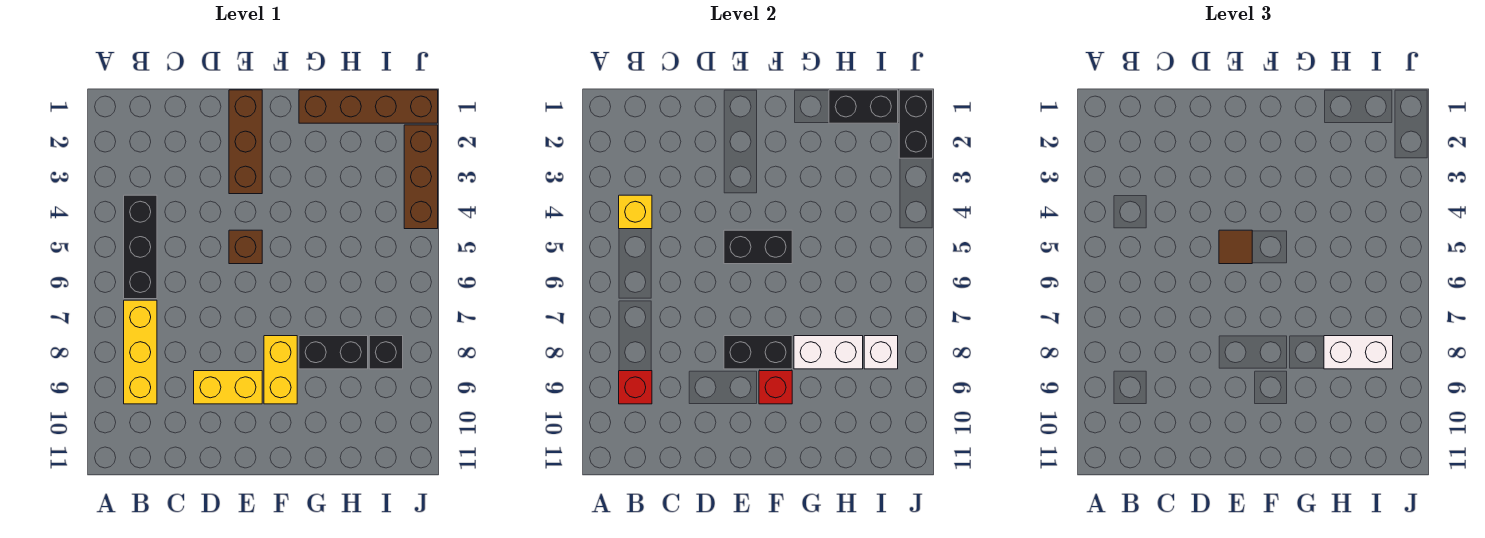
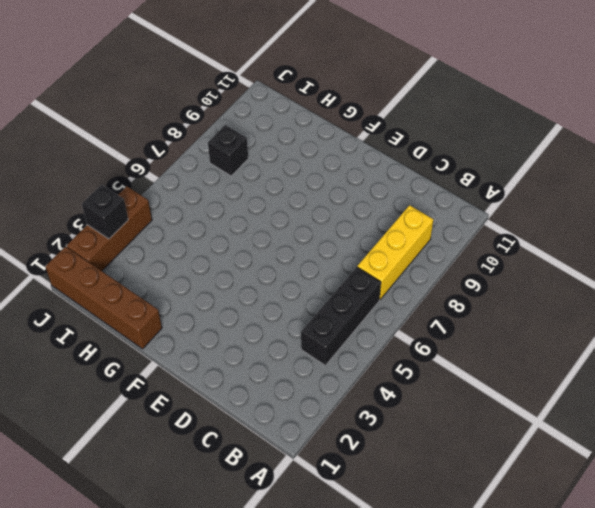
black 1x1 brick [82,184,128,239] -> none
none -> yellow 1x2 brick [194,371,262,404]
none -> brown 1x3 brick [229,90,262,194]
none -> brown 1x1 brick [229,230,262,264]

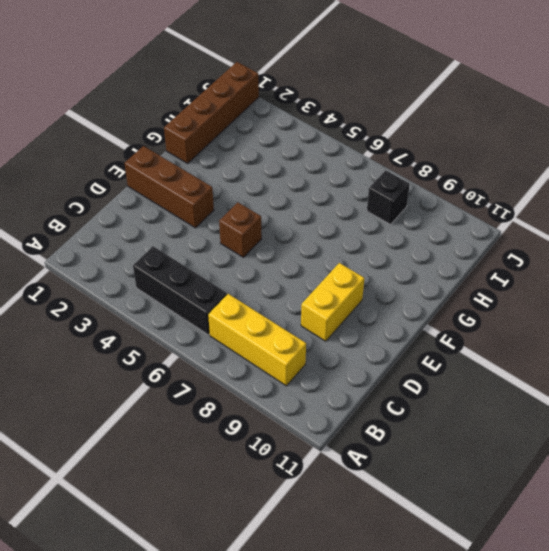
none -> yellow 1x2 brick [264,336,297,404]
none -> black 1x2 brick [299,336,368,369]
none -> brown 1x3 brick [404,125,438,229]

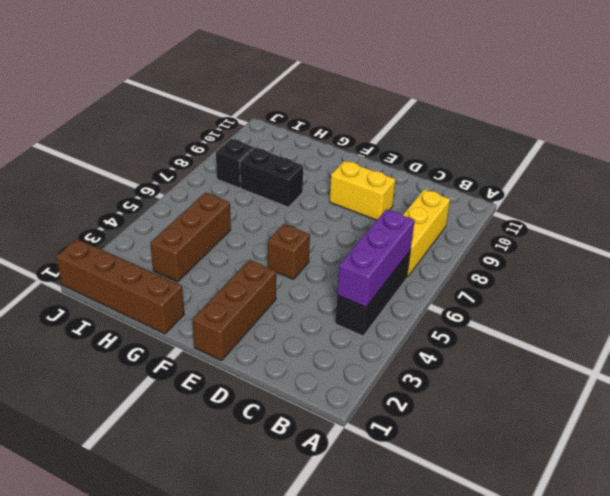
purple 1x3 brick [337,209,415,307] -> yellow 1x1 brick [619,195,652,229]
brown 1x3 brick [150,192,231,282] -> brown 1x3 brick moved to [404,125,438,229]
none -> yellow 1x2 brick [264,336,297,404]
none -> red 1x1 brick [619,371,652,404]
none -> black 1x2 brick [724,230,792,264]

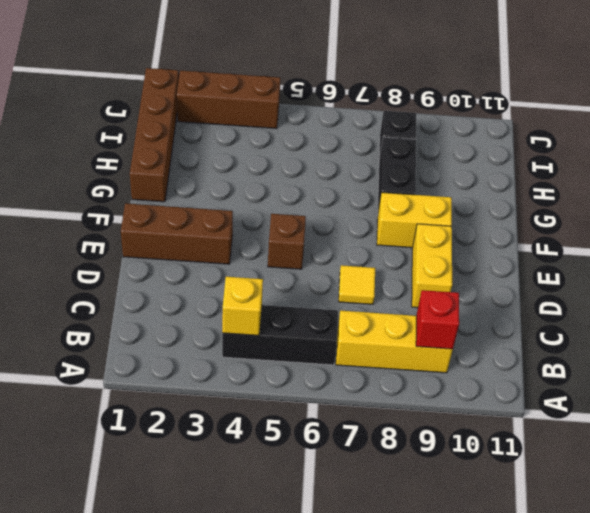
yellow 1x1 tile [339,265,375,304] -> none
none -> black 1x2 brick [724,230,792,264]
none -> black 1x2 brick [724,336,792,369]
none -> red 1x1 brick [759,371,792,404]

